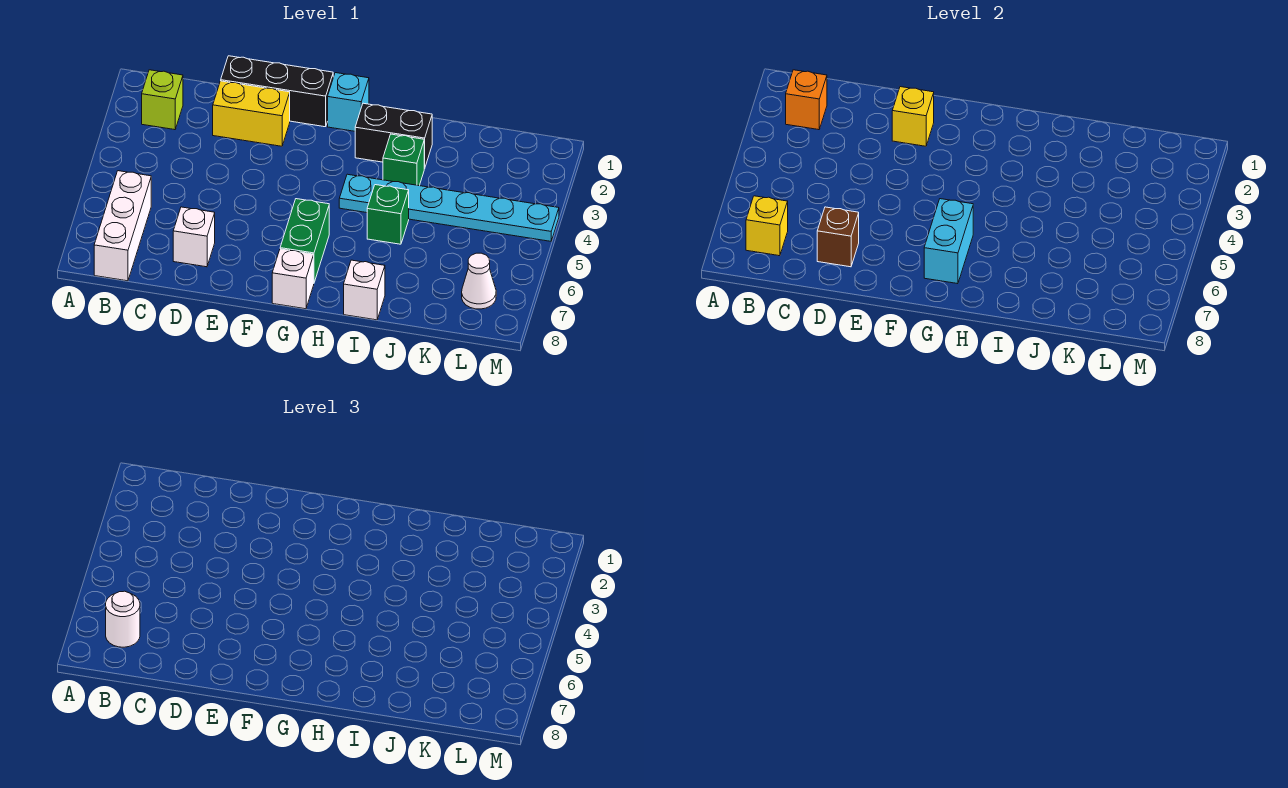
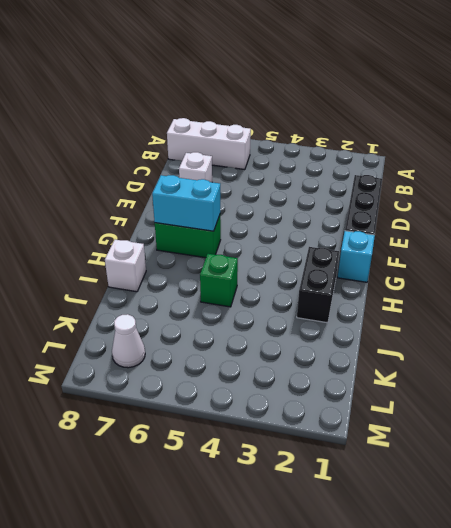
none -> lime 1x1 brick [142,70,183,130]
none -> yellow 1x2 brick [213,81,290,146]
none -> white 1x1 brick [272,249,314,309]

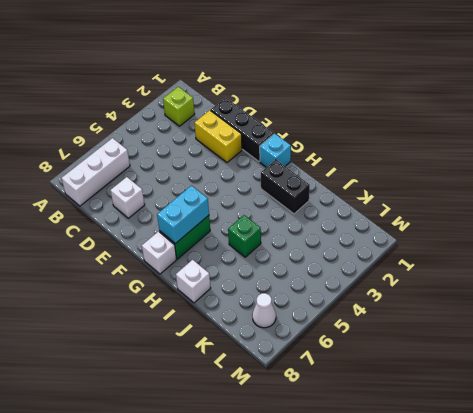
none -> cyan 1x6 plate [339,174,559,241]
none -> green 1x1 brick [383,134,425,186]
none -> orange 1x1 brick [786,70,827,130]

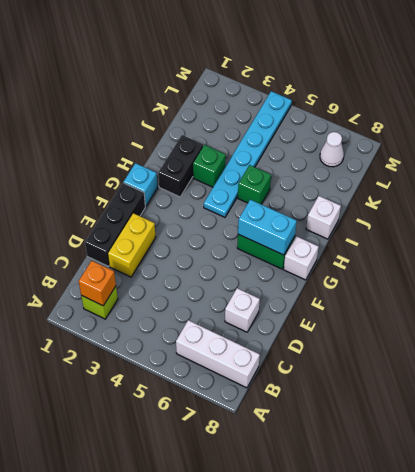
none -> yellow 1x1 brick [746,196,788,256]
none -> brown 1x1 brick [817,207,859,267]
none -> yellow 1x1 brick [892,87,934,146]

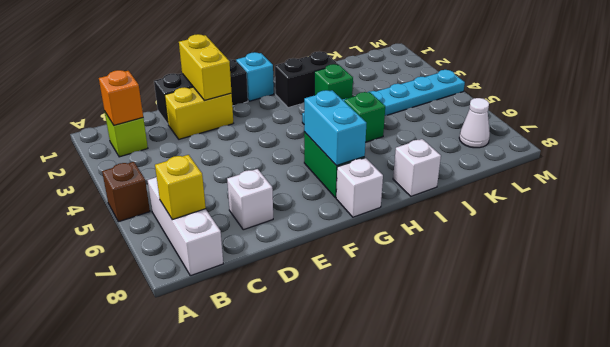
brown 1x1 brick [102,162,150,222] -> brown 1x1 brick moved to [817,207,859,267]
yellow 1x2 brick [179,34,232,100] -> yellow 1x1 brick [892,87,934,146]
none -> white 1x1 round brick [106,591,140,647]

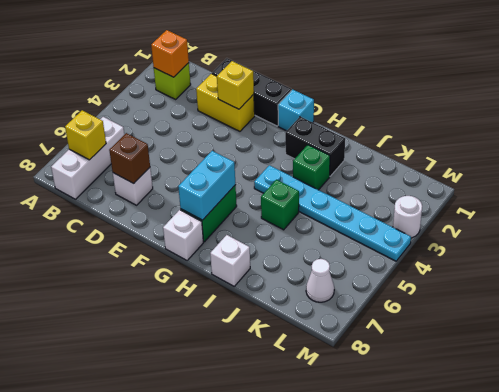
white 1x1 round brick [393,196,422,238] -> white 1x1 round brick moved to [106,591,140,647]

